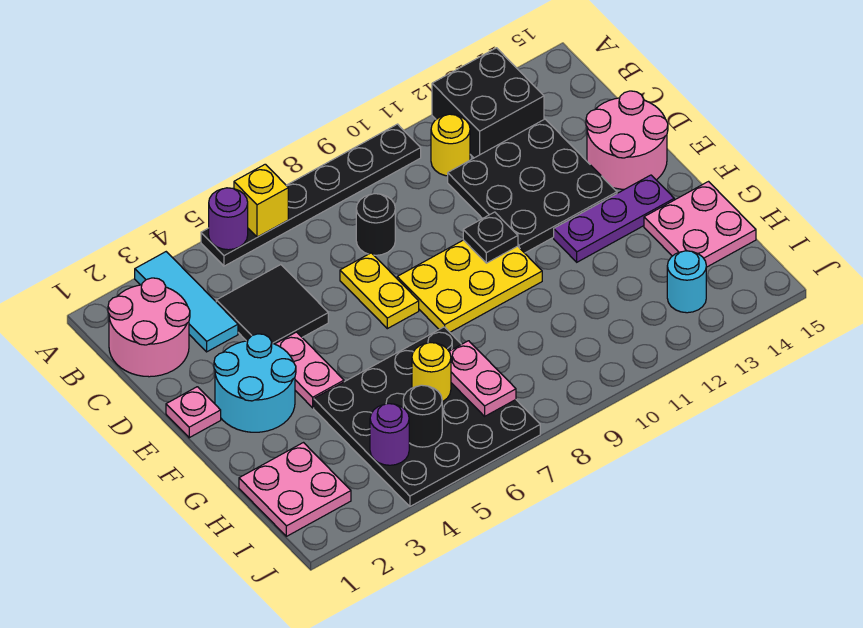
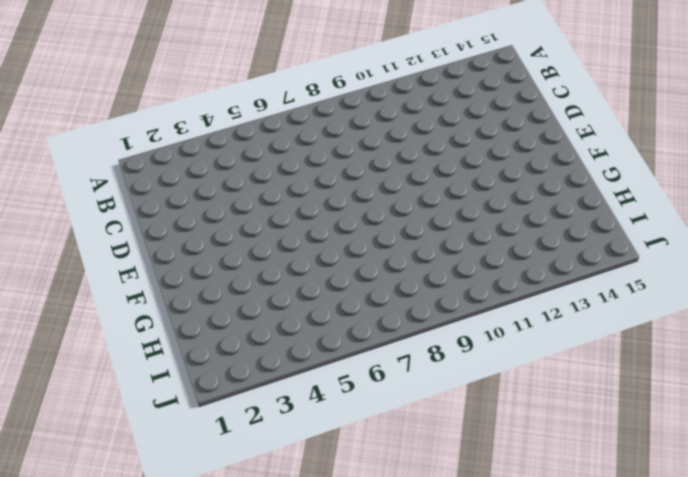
none -> cyan 1x3 tile [135,252,238,352]
none -> black 1x6 plate [201,124,421,266]
none -> black 2x2 brick [432,48,544,158]

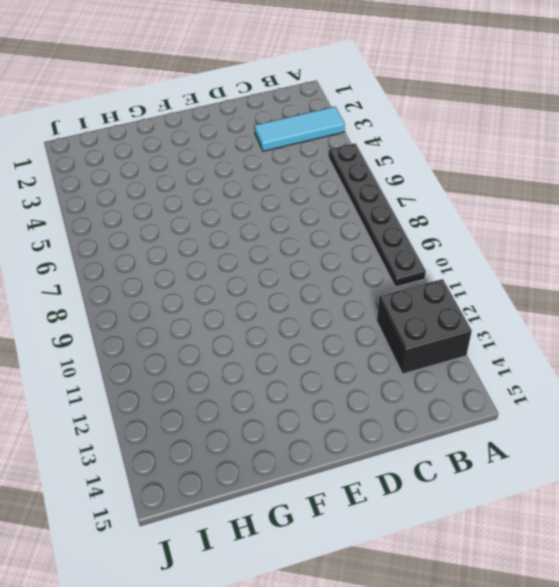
none -> pink 2x2 round brick [108,278,190,377]
none -> yellow 1x1 round brick [431,114,470,176]
none -> black 2x2 tile [216,265,328,344]

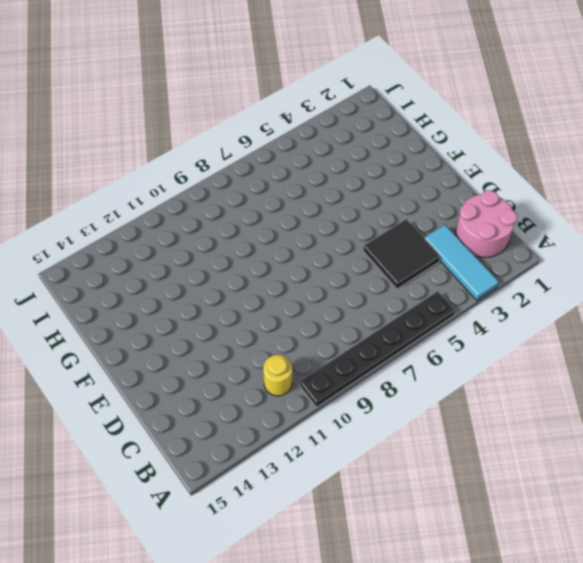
none -> black 2x2 brick [432,48,544,158]
none -> black 1x1 round brick [356,194,395,255]
none -> black 3x3 plate [448,119,617,253]

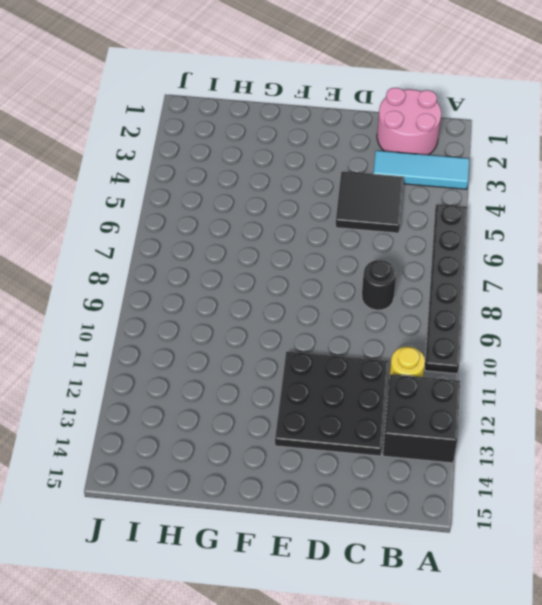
none -> yellow 1x2 plate [340,253,419,329]
none -> pink 2x2 round brick [586,91,668,189]
none -> pink 1x1 plate [166,387,221,438]

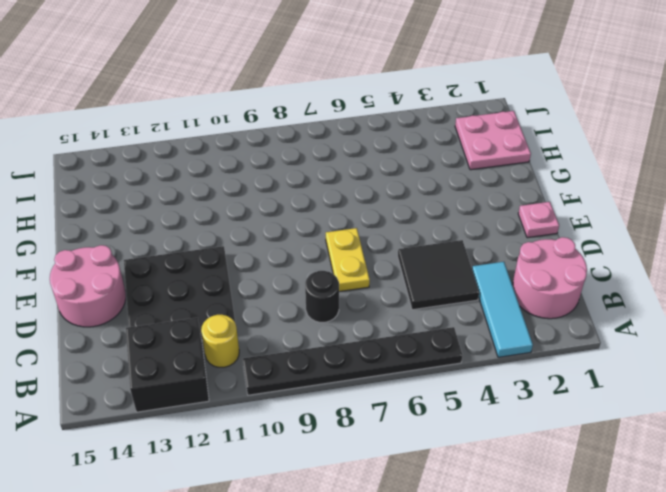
none -> cyan 2x2 round brick [214,334,296,432]
none -> pink 1x2 plate [275,332,344,408]
none -> yellow 2x3 plate [397,240,542,332]

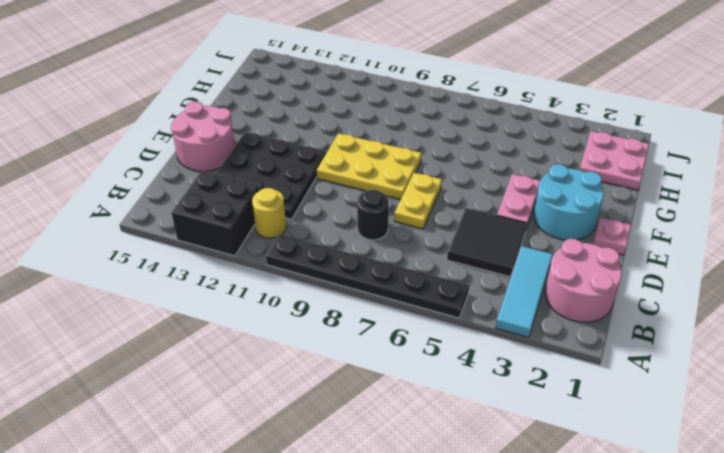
none -> purple 1x3 plate [554,175,674,262]
none -> black 4x4 plate [314,327,540,506]
none -> pink 2x2 plate [644,182,756,267]

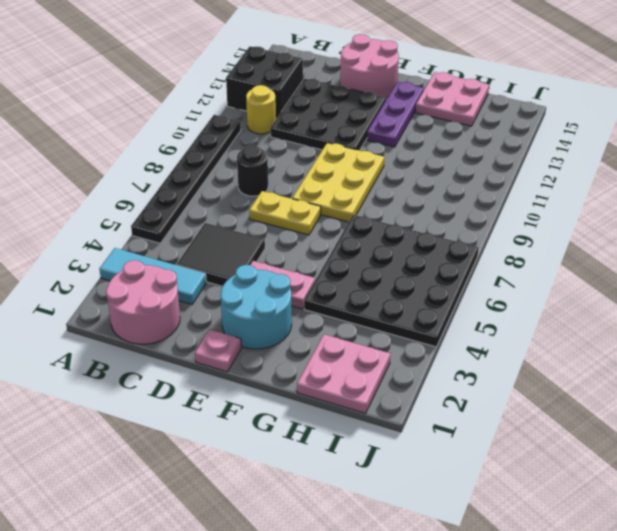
none -> cyan 1x1 round brick [667,251,706,313]
none -> purple 1x1 round brick [209,188,248,250]
none -> yellow 1x1 brick [234,164,288,237]

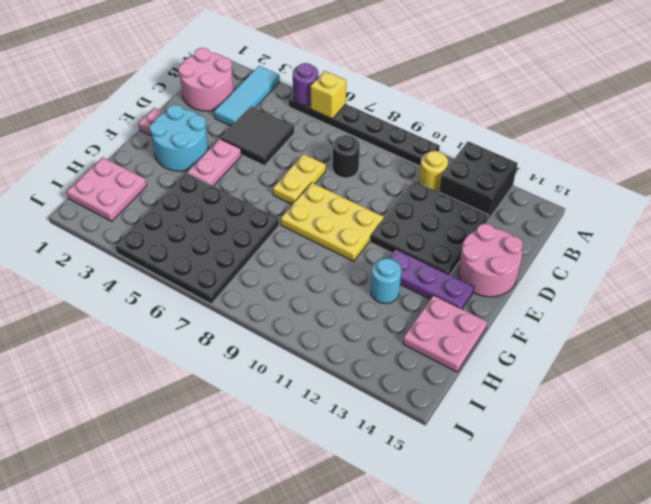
cyan 1x1 round brick [371,258,401,304] -> cyan 1x1 round brick moved to [667,251,706,313]
none -> black 1x1 plate [463,212,518,263]
none -> yellow 1x1 round brick [412,343,451,402]
none -> pink 1x2 plate [449,341,516,416]

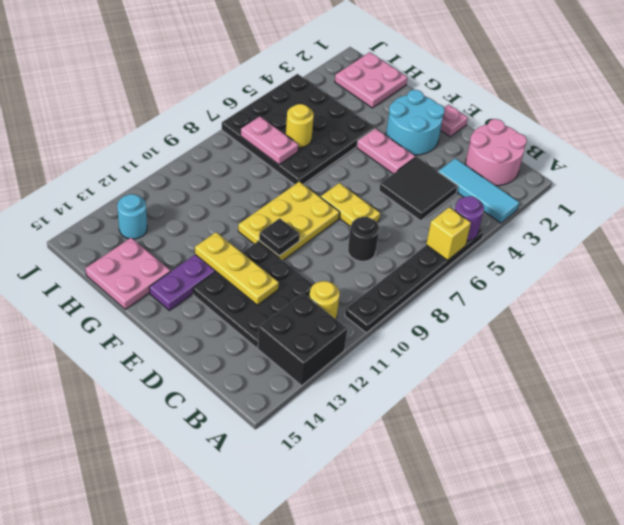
yellow 1x3 plate [195,232,279,305] -> none
none -> pink 2x2 round brick [586,91,668,189]
none -> purple 1x1 round brick [370,404,409,465]
none -> black 1x1 round brick [403,385,442,447]

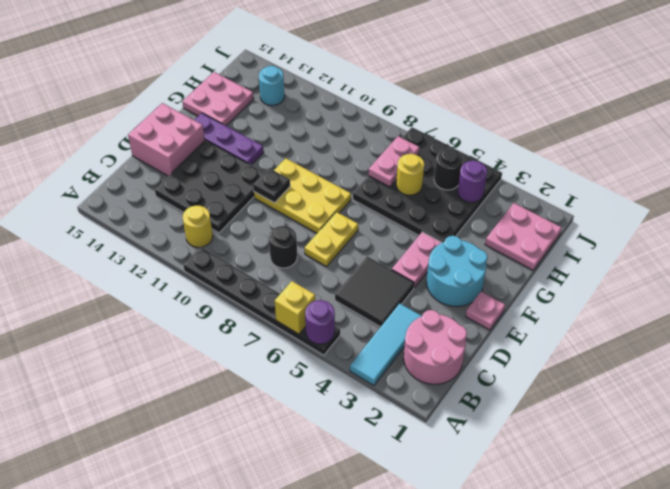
pink 2x2 brick [128,103,205,176] -> pink 2x2 round brick [586,91,668,189]
none -> black 2x2 brick [432,48,544,158]

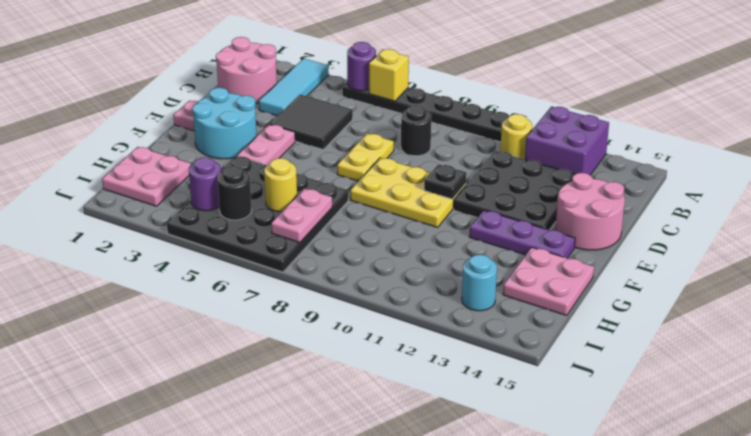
purple 2x2 brick [525,106,609,175] -> black 2x2 brick [432,48,544,158]

